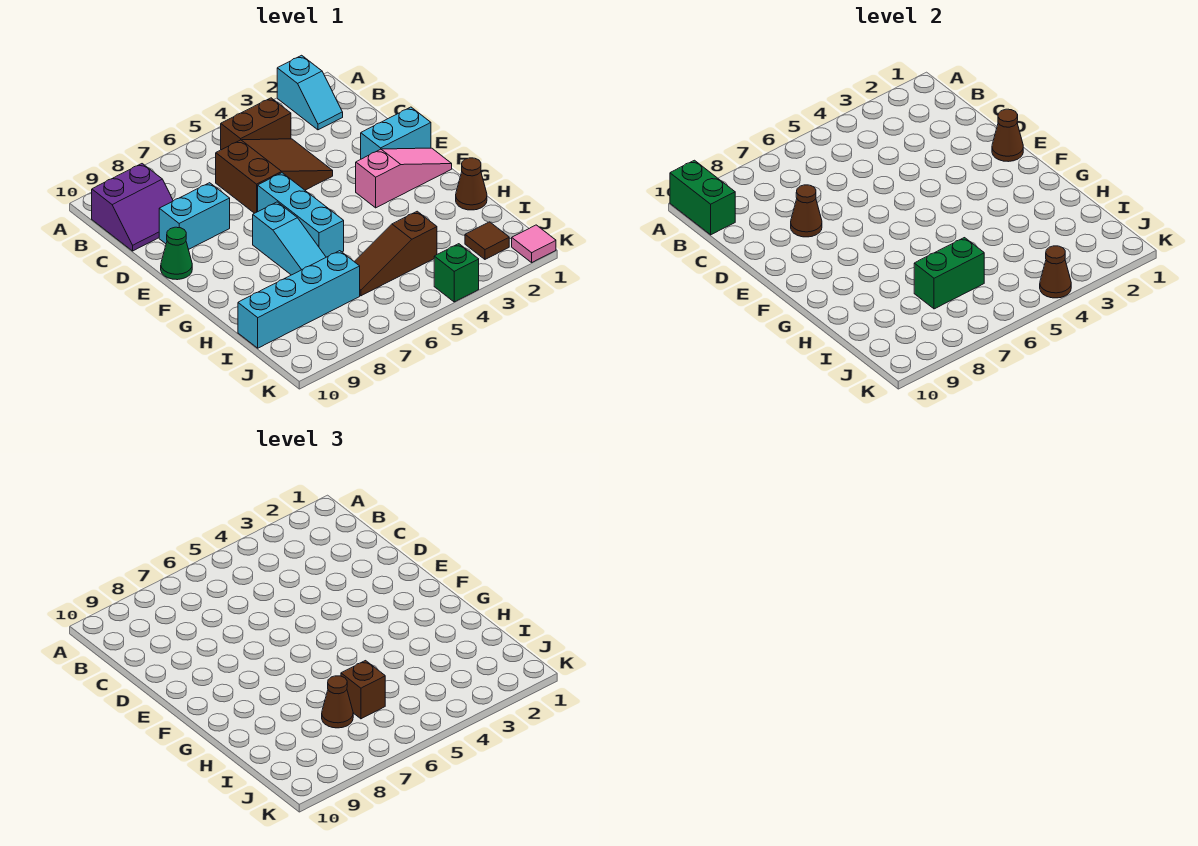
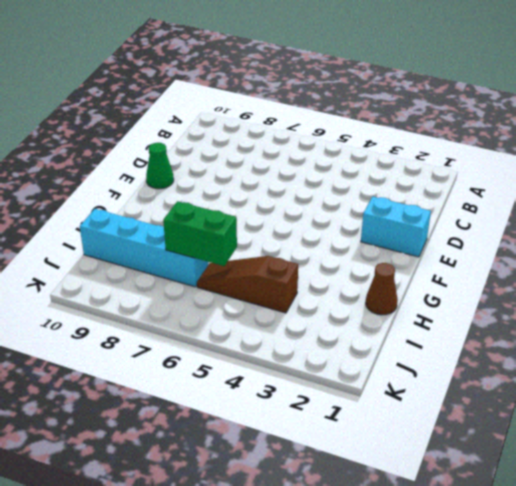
none -> cyan 1x2 slope [277,55,343,130]
none -> brown 1x2 brick [221,98,291,150]
none -> purple 2x2 slope [92,164,173,251]

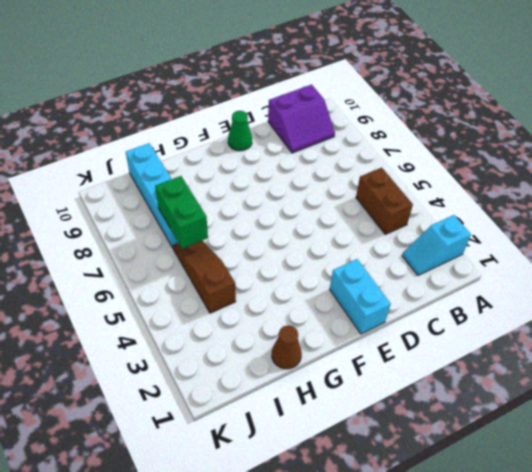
purple 2x2 slope [268,85,335,153] -> purple 2x2 slope turned to [92,164,173,251]
none -> brown 2x3 slope [216,139,333,213]
none -> cyan 1x2 brick [159,183,230,249]
none -> cyan 1x3 brick [258,173,344,257]

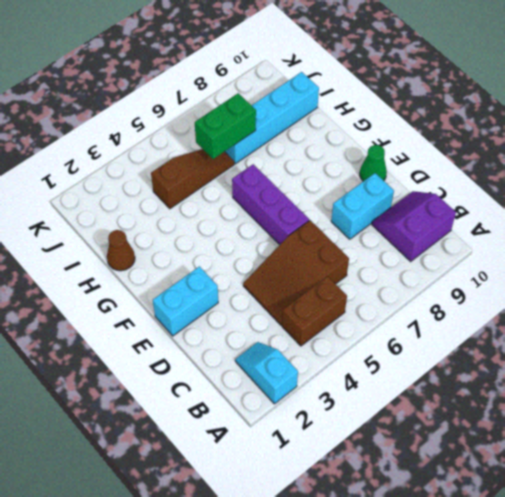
purple 1x3 brick [232,164,309,245] -> cyan 1x3 brick [258,173,344,257]
none -> pink 1x3 slope [356,148,452,208]
none -> cyan 1x3 slope [253,202,326,275]
none -> brown 1x1 tile [465,222,509,259]

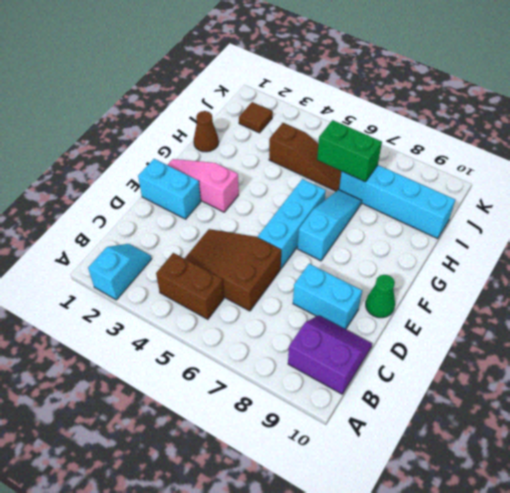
none -> pink 1x1 tile [512,225,556,262]
none -> green 1x1 brick [434,244,479,302]
none -> green 1x2 brick [670,160,735,235]

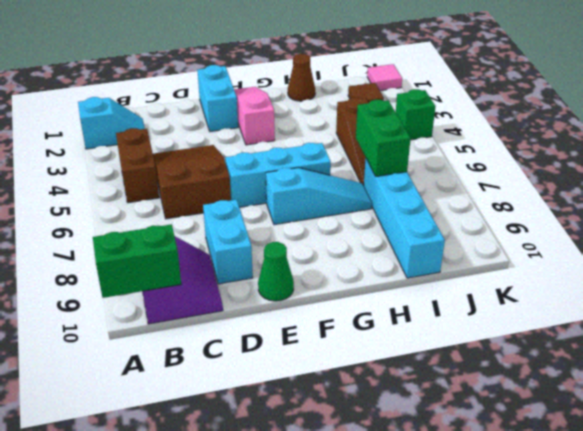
none -> brown 1x1 cone [791,185,822,237]
none -> brown 1x1 cone [992,109,1023,162]
none -> brown 1x1 cone [1040,246,1071,298]

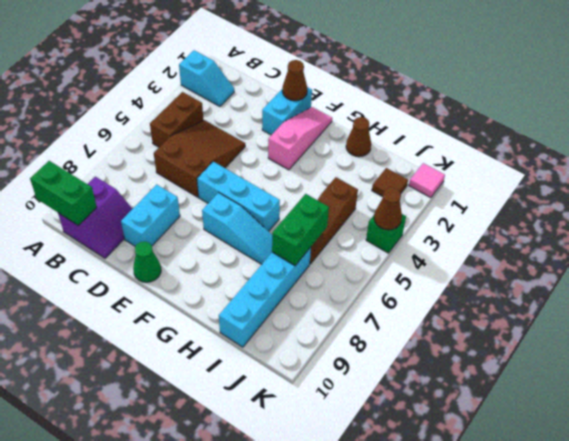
none -> brown 1x1 cone [791,185,822,237]
none -> brown 1x1 brick [341,661,385,719]
none -> brown 1x1 cone [322,676,353,728]

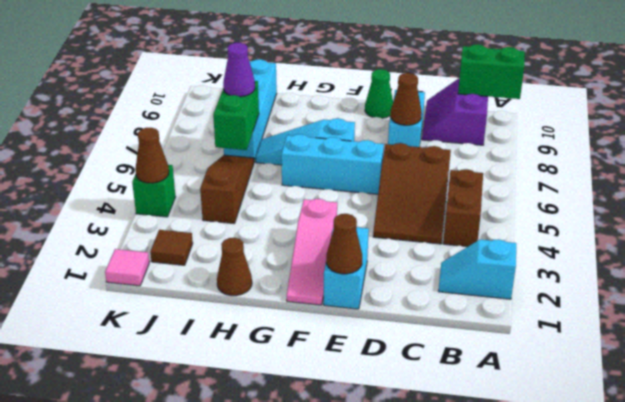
purple 1x1 cone [223,43,255,97] -> brown 1x1 cone [322,676,353,728]
none -> brown 1x1 brick [341,661,385,719]

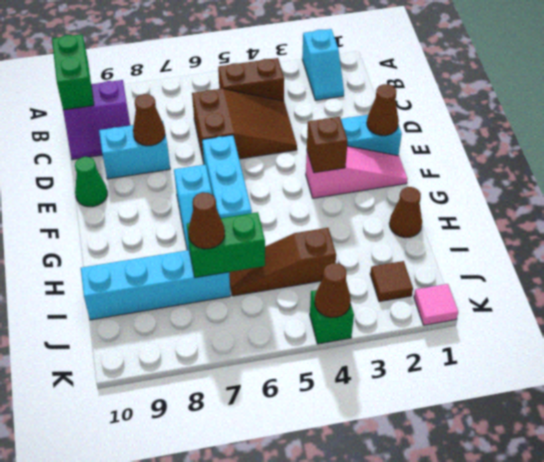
brown 1x1 brick [307,117,348,173] -> brown 1x1 brick moved to [341,661,385,719]

